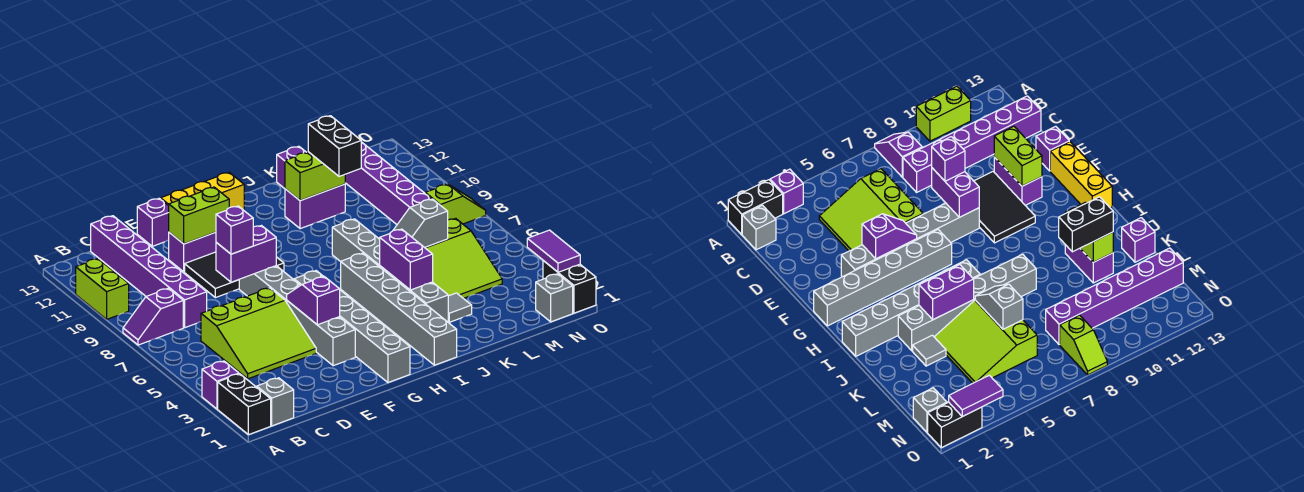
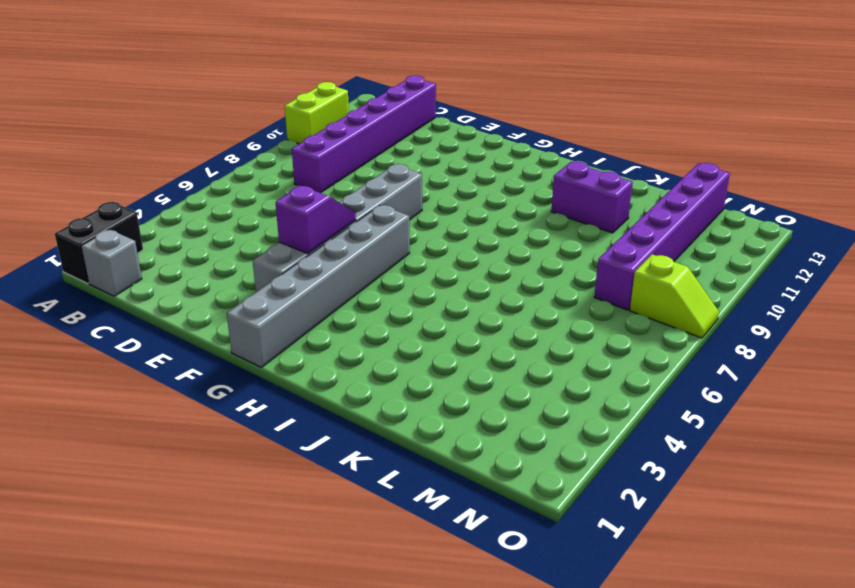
none -> purple 1x1 brick [202,361,239,409]
none -> purple 1x2 slope [123,288,183,345]
none -> lime 3x3 slope [201,288,316,379]
none -> black 2x3 tile [185,252,284,298]

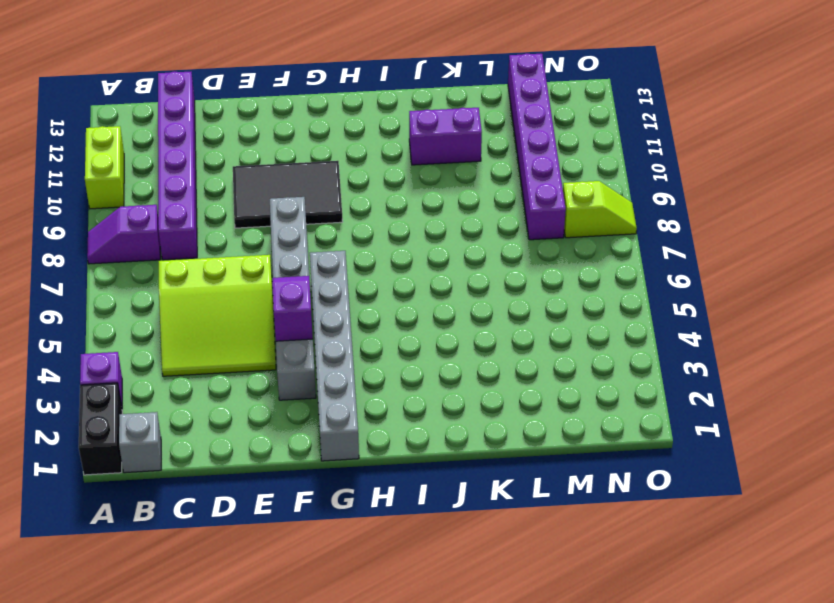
none -> purple 1x2 brick [169,232,216,272]
none -> purple 1x1 brick [137,198,169,246]
none -> yellow 1x3 brick [161,172,244,210]
none -> grey 1x6 brick [341,253,457,365]

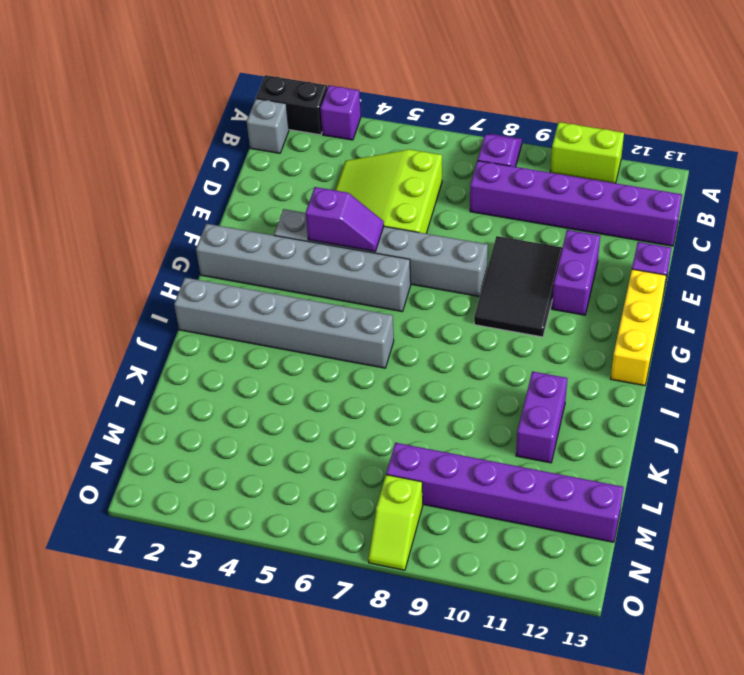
none -> grey 1x6 brick [332,219,448,322]
none -> grey 1x1 tile [448,293,472,322]
none -> lime 3x3 slope [425,219,502,299]
none -> purple 1x1 brick [277,146,306,189]

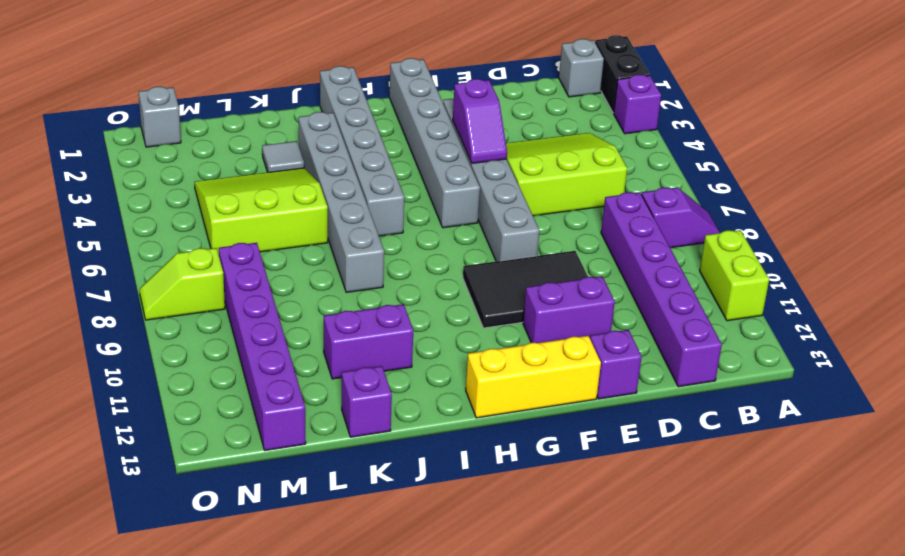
none -> black 1x2 brick [543,261,596,313]
none -> purple 1x2 brick [216,226,276,282]
none -> lime 1x2 brick [169,187,229,244]
none -> purple 1x2 brick [380,229,433,290]

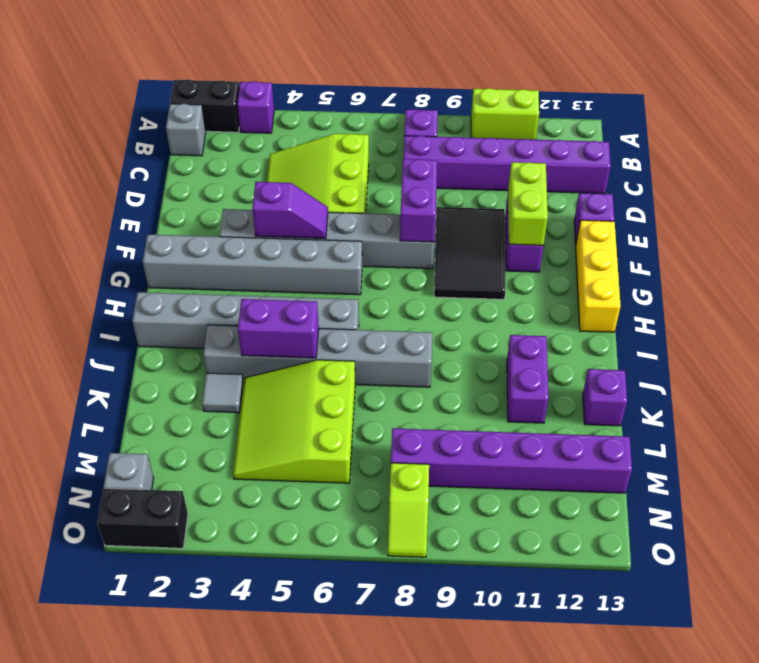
none -> lime 1x2 brick [285,152,345,201]
none -> grey 1x2 slope [393,199,448,248]
none -> purple 1x2 tile [527,230,580,272]
none -> purple 1x1 brick [216,206,253,254]

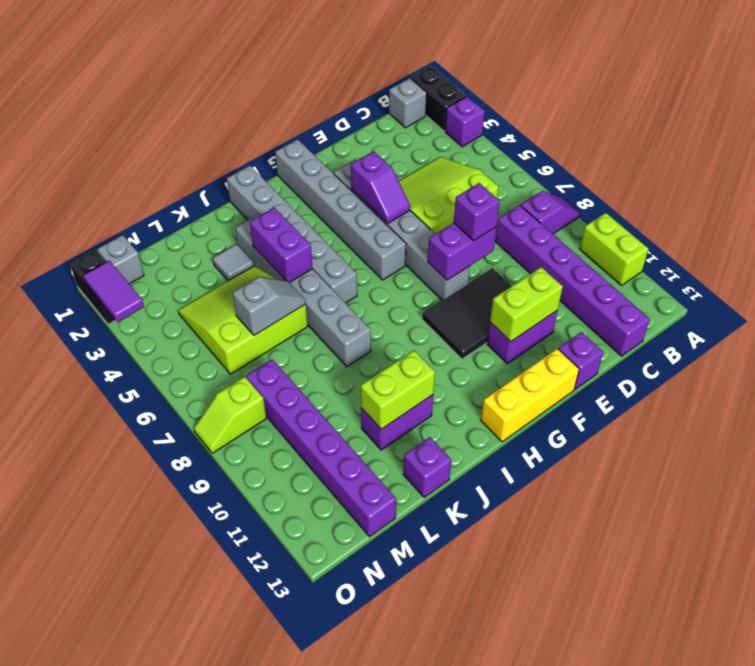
none -> black 1x2 brick [308,116,361,176]

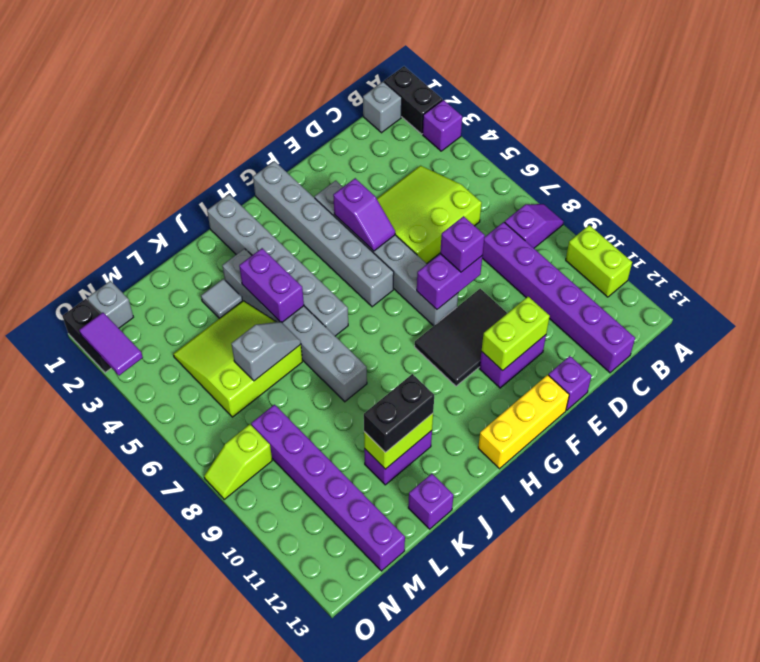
black 1x2 brick [364,374,434,453] -> black 1x2 brick turned to [308,116,361,176]

